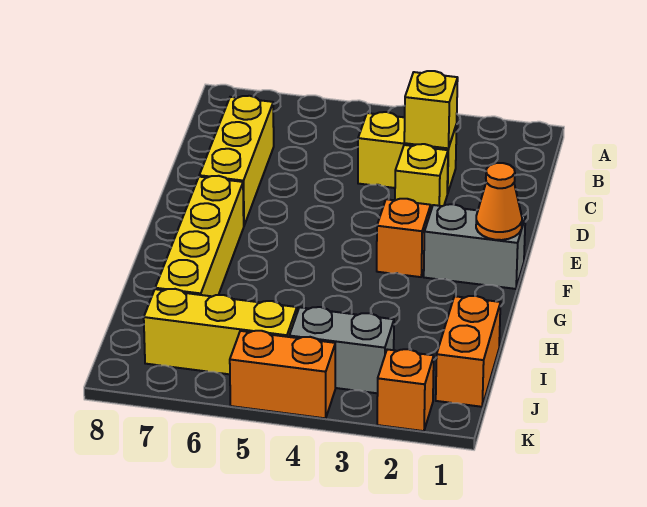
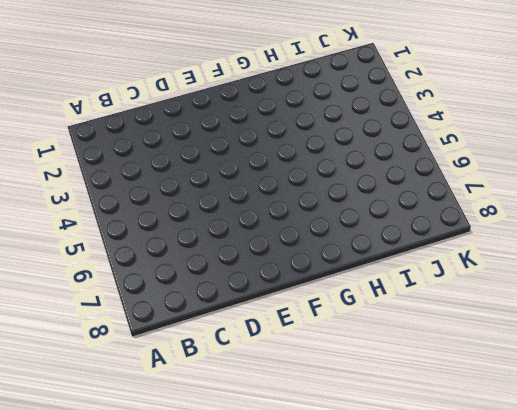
none -> yellow 1x2 brick [358,112,457,194]
none -> yellow 1x3 brick [199,96,274,225]
none -> yellow 1x1 brick [395,144,448,210]

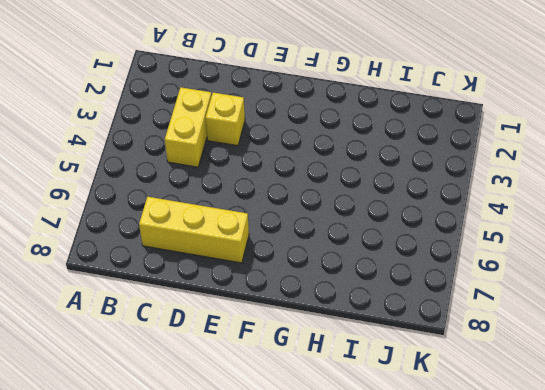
none -> grey 1x2 brick [424,204,525,289]
none -> orange 1x1 brick [377,199,431,277]
none -> yellow 1x4 brick [155,176,244,296]

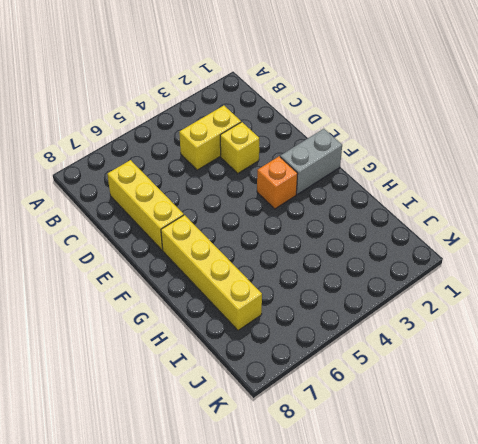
none -> orange 1x2 brick [436,296,501,407]
none -> grey 1x2 brick [289,307,394,393]
none -> yellow 1x3 brick [144,289,297,374]

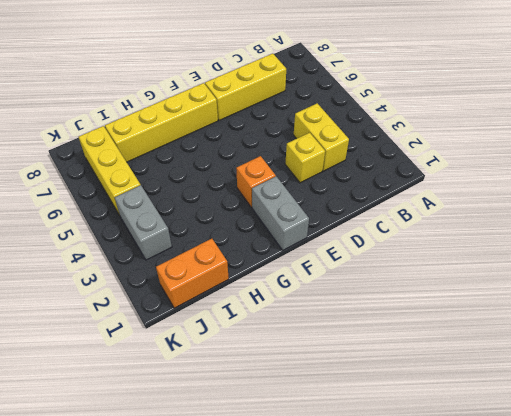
none -> orange 1x1 brick [377,349,434,431]
none -> orange 1x2 brick [230,331,335,418]
none -> yellow 1x1 brick [404,71,458,148]

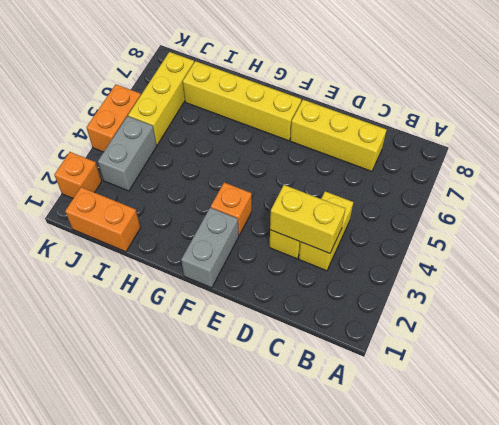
yellow 1x2 brick [270,185,345,253] -> yellow 1x1 brick [404,71,458,148]
none -> orange 1x1 cone [476,163,522,240]

